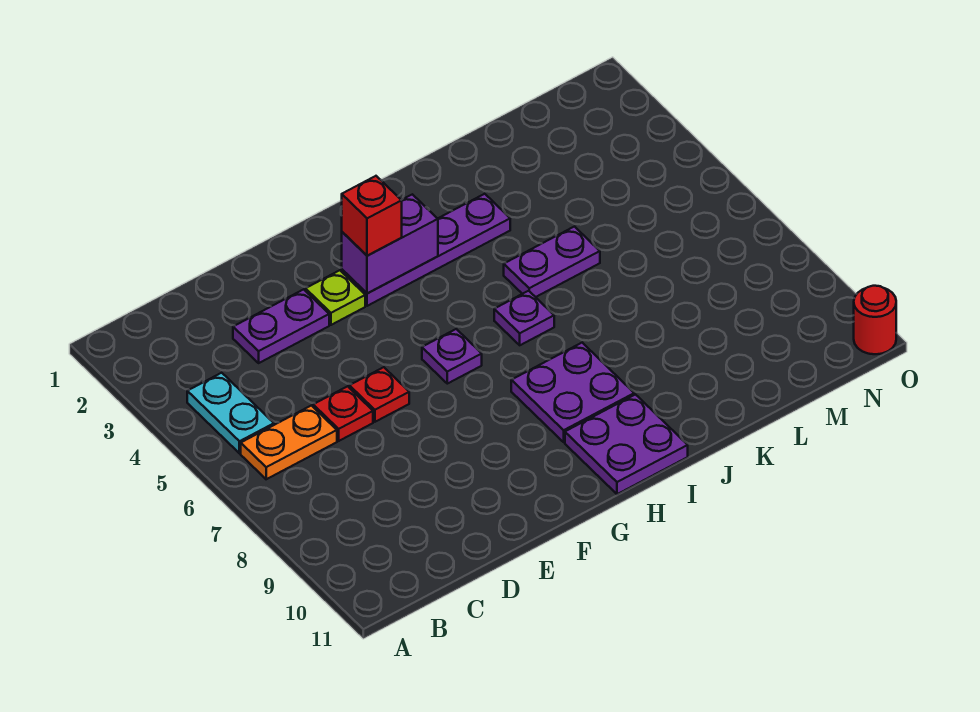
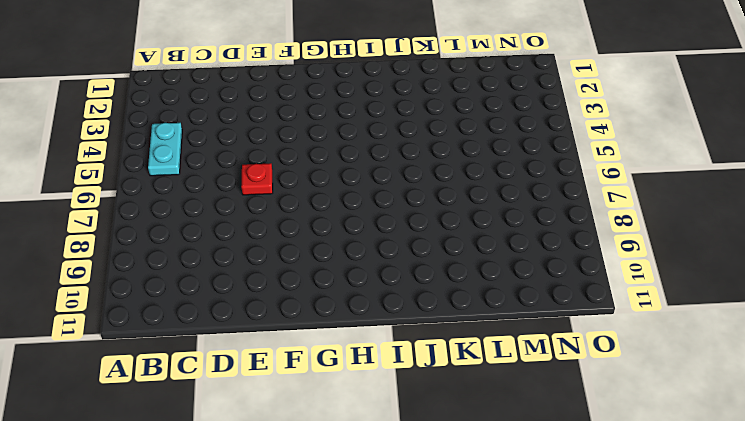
none -> orange 1x2 plate [241,405,337,479]
none -> purple 1x2 plate [233,289,329,363]
none -> red 1x1 plate [313,386,373,441]

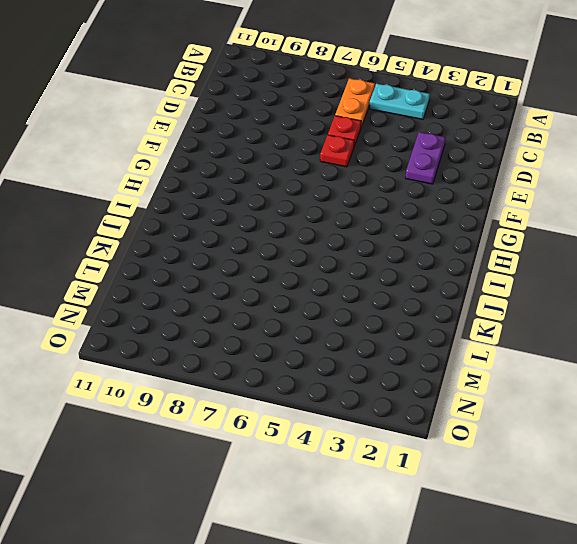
none -> lime 1x1 plate [306,270,365,325]
none -> purple 1x4 plate [342,194,510,306]
none -> purple 1x1 plate [422,329,482,384]

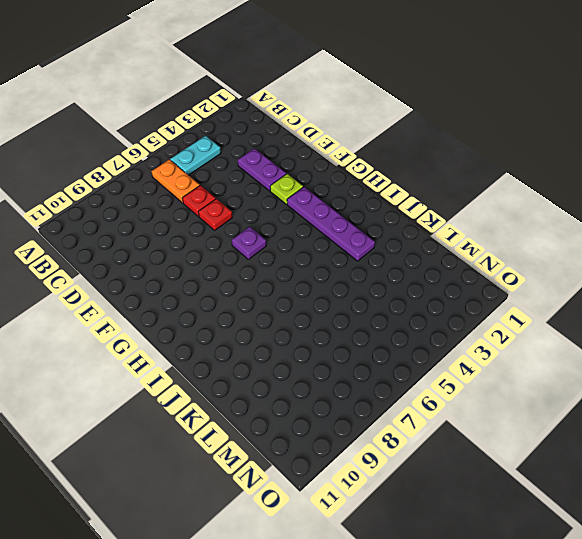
none -> purple 2x2 plate [511,343,634,442]
none -> purple 2x2 plate [565,395,688,494]
none -> purple 1x1 plate [494,291,554,345]

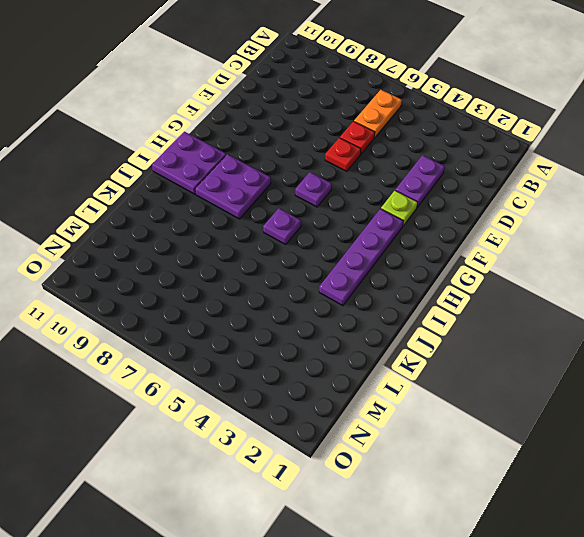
none -> cyan 1x2 plate [187,373,274,453]
none -> purple 1x2 plate [504,227,600,297]
none -> red 1x1 round brick [854,286,896,354]

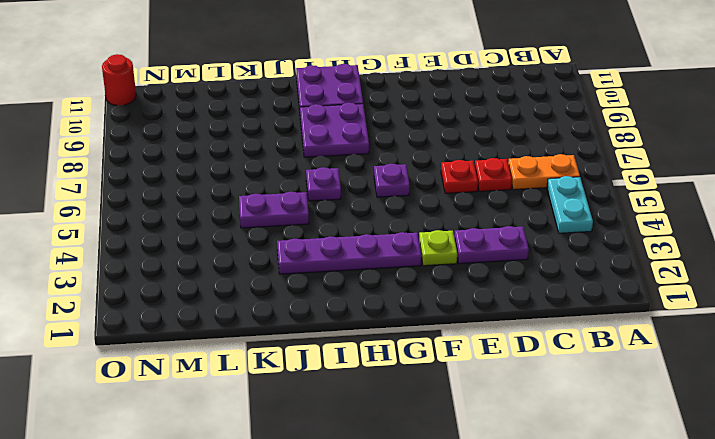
none -> purple 1x2 brick [342,194,438,294]
none -> red 1x1 brick [342,176,402,256]

